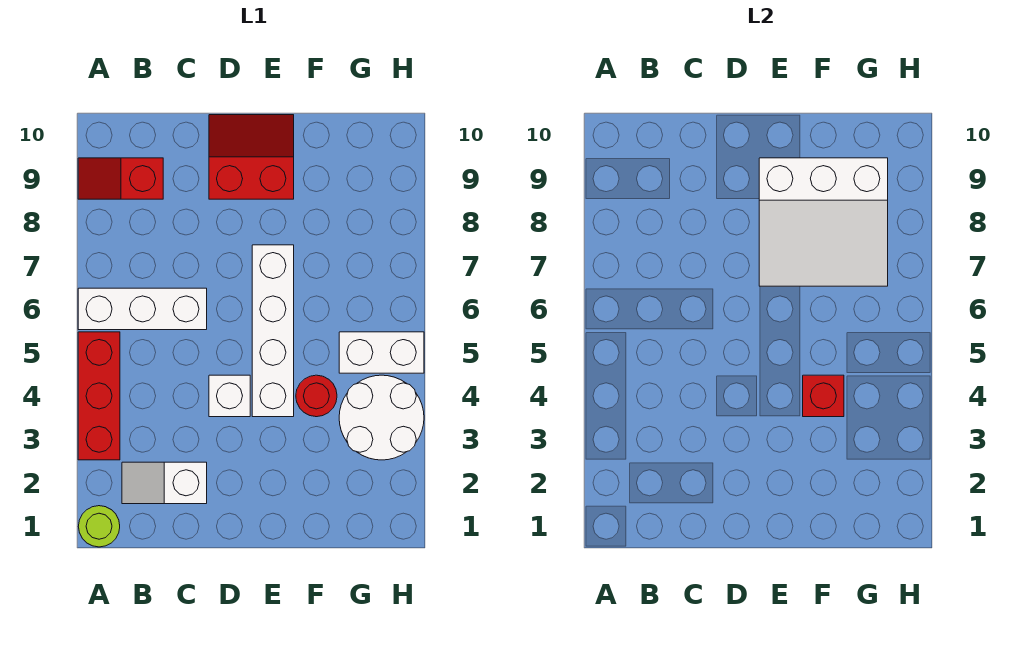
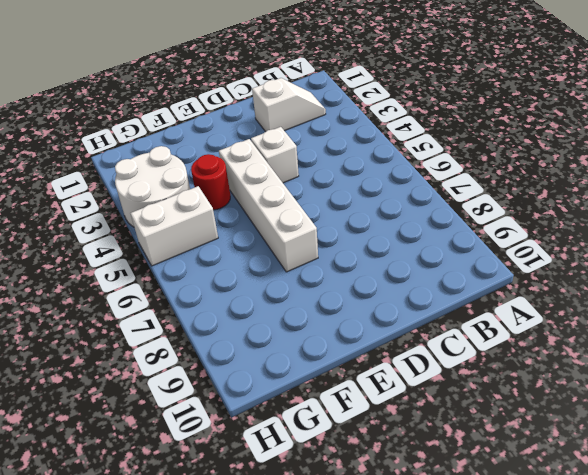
none -> lime 1x1 round brick [78,506,120,547]
none -> red 1x3 brick [78,332,120,460]
none -> white 1x3 brick [78,288,207,330]

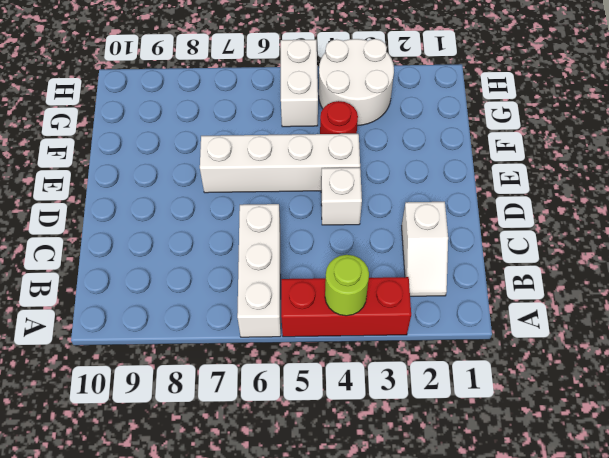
lime 1x1 round brick [325,255,369,316] -> lime 1x1 round brick moved to [78,506,120,547]
none -> red 1x2 slope [78,158,163,199]
none -> red 2x2 slope [209,115,294,199]
none -> white 3x3 slope [759,158,888,286]

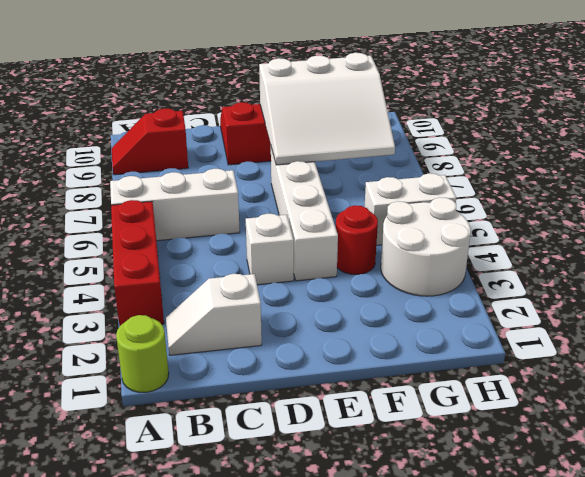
none -> red 1x1 brick [803,375,844,417]

